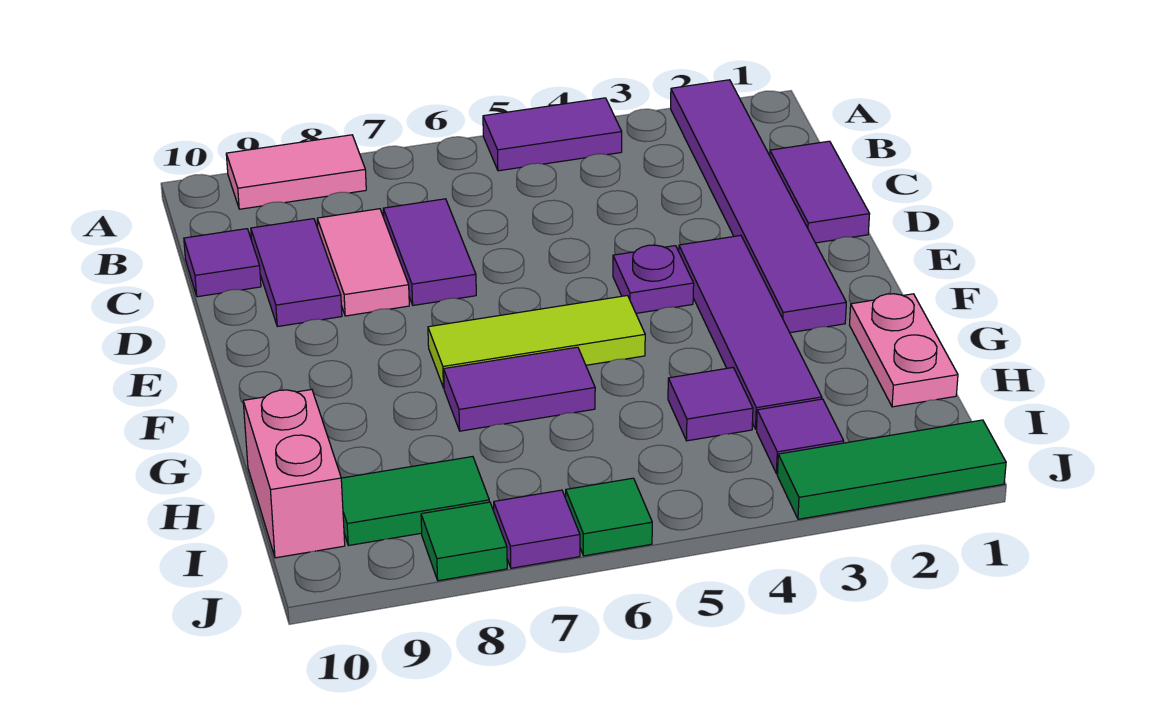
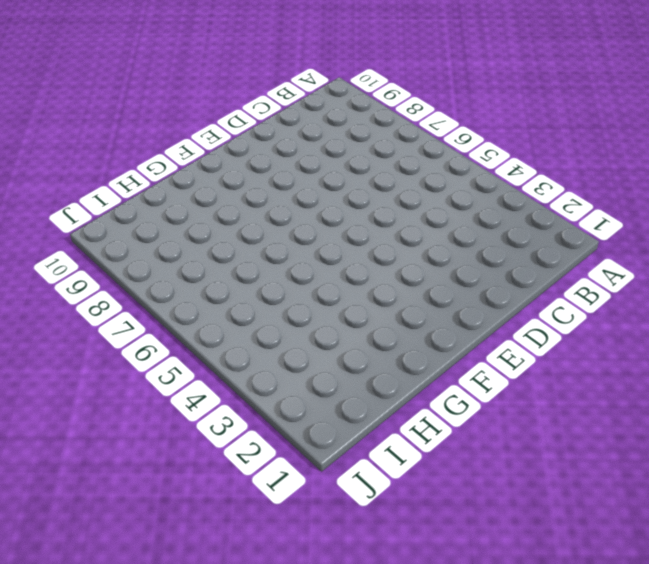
none -> purple 1x6 tile [671,80,846,333]
none -> purple 1x2 tile [483,98,622,171]
none -> pink 1x2 tile [226,135,366,209]

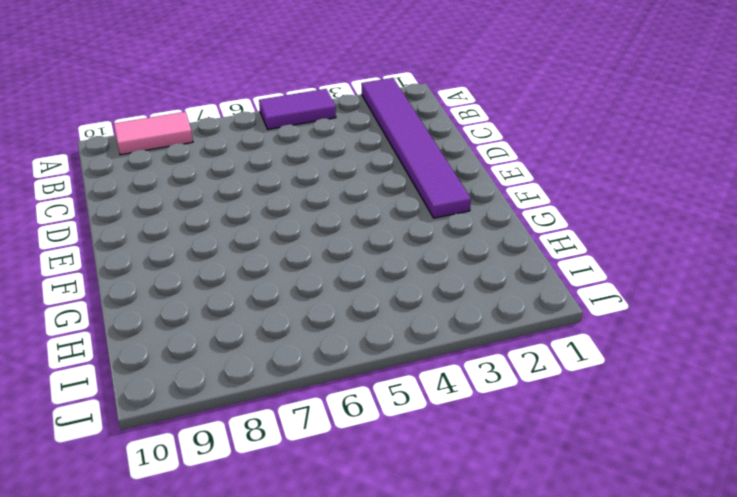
none -> purple 1x2 tile [770,141,870,243]
none -> purple 1x2 tile [383,199,476,305]
none -> pink 1x2 tile [317,209,409,316]

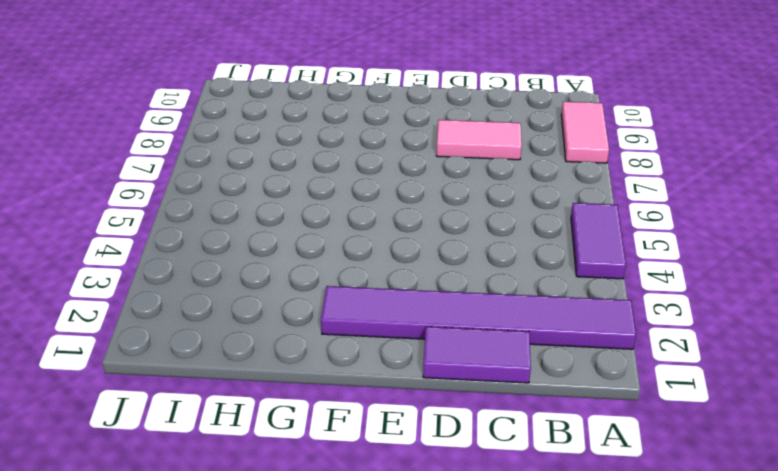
none -> purple 1x2 tile [383,199,476,305]
none -> purple 1x2 tile [251,219,342,327]
none -> purple 1x1 tile [184,229,261,297]

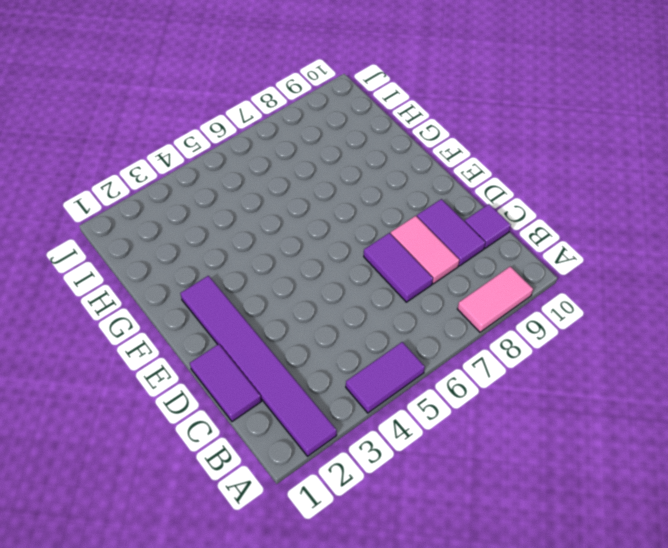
none -> purple 1x4 tile [679,235,822,429]
none -> purple 1x1 plate [613,245,694,313]
none -> lime 1x3 tile [428,296,645,388]

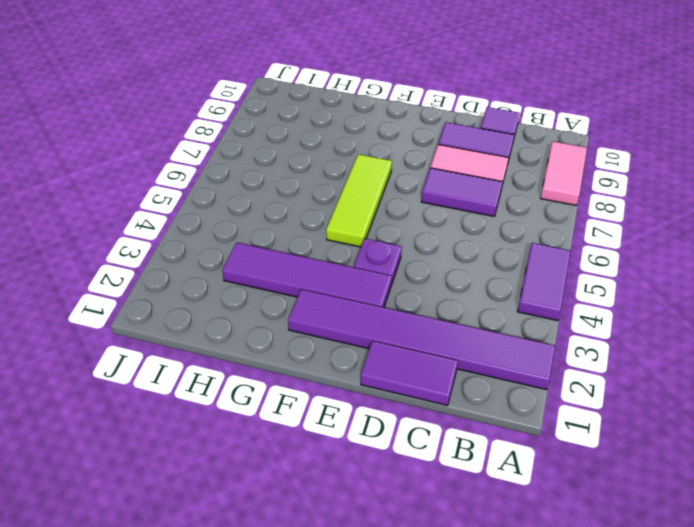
none -> pink 1x2 plate [850,294,958,407]
none -> purple 1x2 tile [444,347,595,431]
none -> purple 1x1 tile [668,368,753,441]

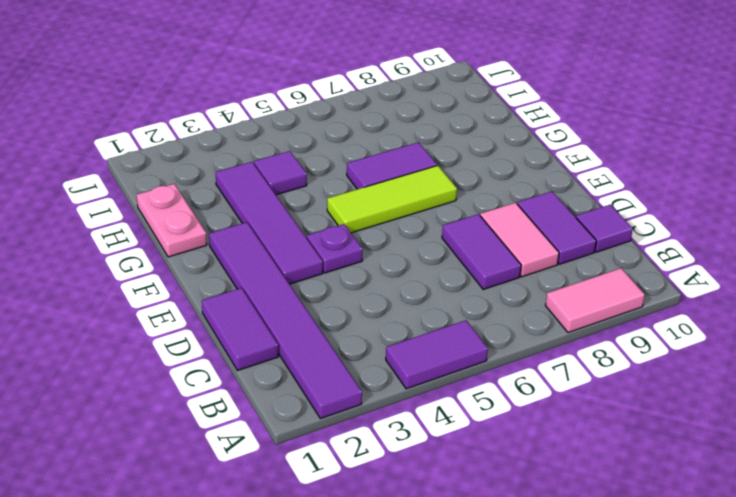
none -> pink 1x2 brick [243,390,345,558]
none -> purple 1x1 tile [757,399,844,474]
none -> green 1x2 tile [341,457,489,546]

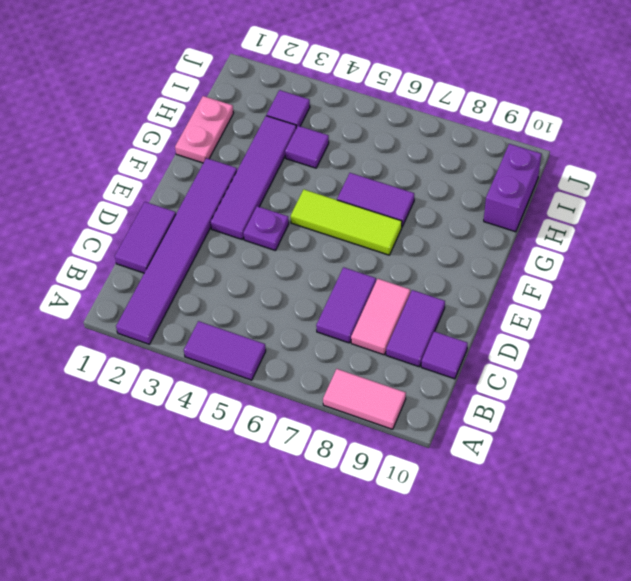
purple 1x2 brick [484,144,541,232] -> pink 1x2 brick [243,390,345,558]
none -> green 1x2 tile [341,457,489,546]
none -> green 1x3 tile [777,420,1006,519]
none -> green 1x1 tile [566,478,652,556]

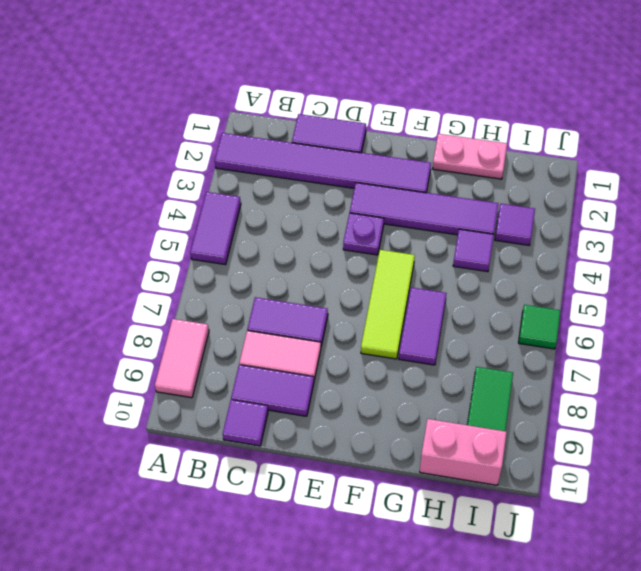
none -> green 1x3 tile [777,420,1006,519]
none -> purple 1x1 tile [494,490,580,568]
none -> green 1x1 tile [421,502,507,581]

